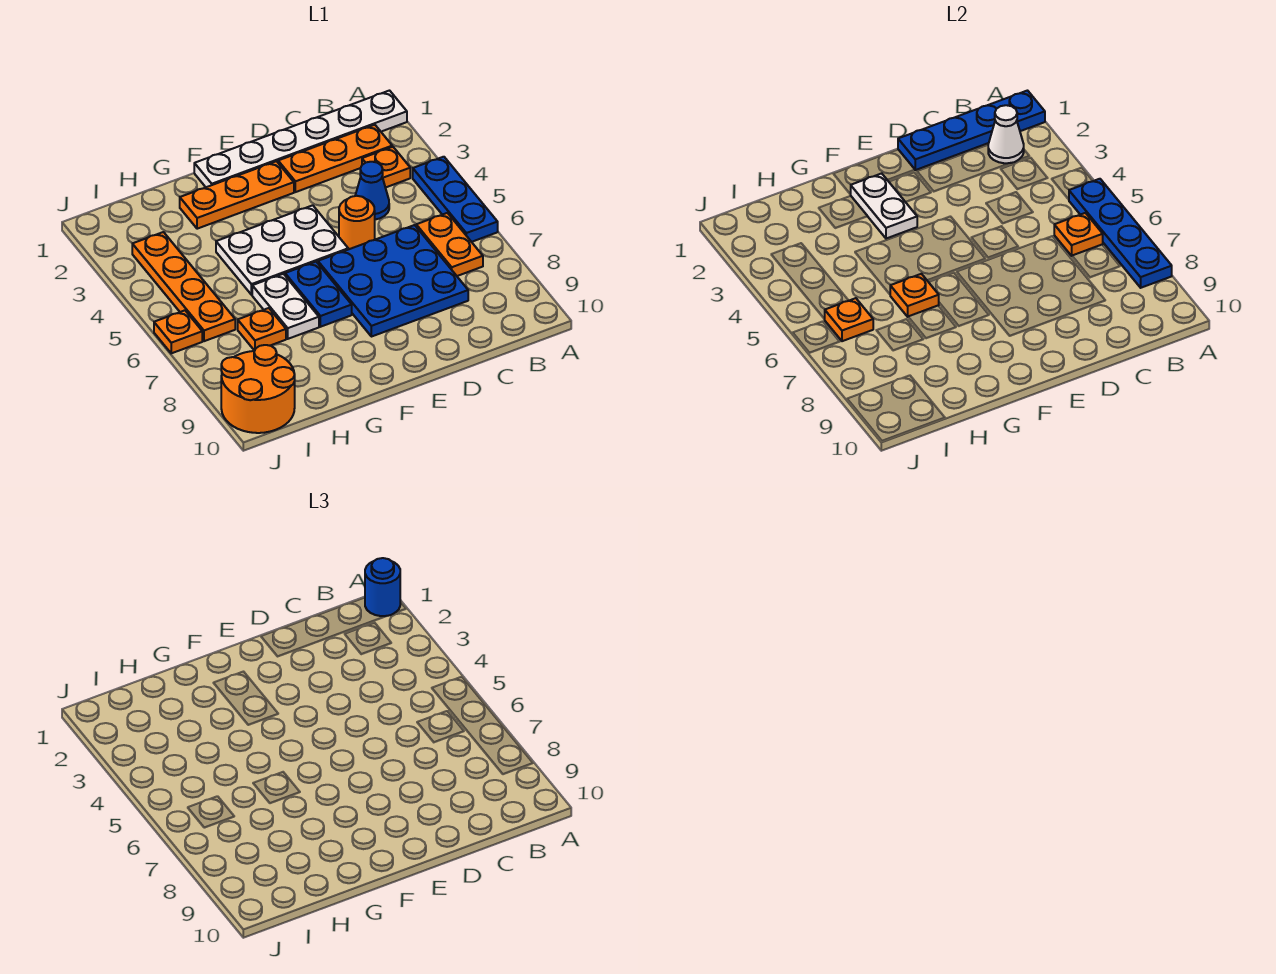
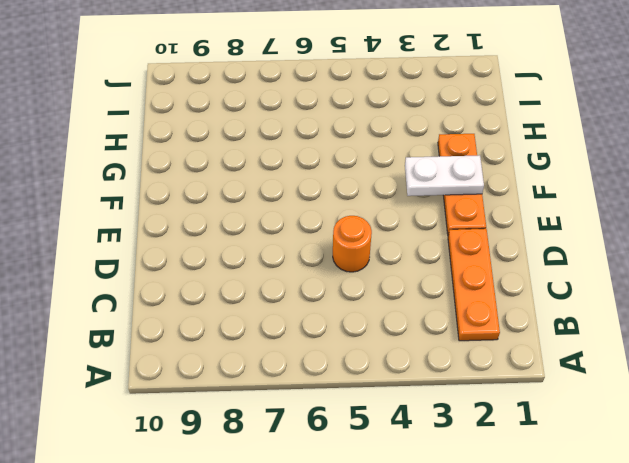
none -> white 1x6 plate [194,91,407,187]
none -> blue 1x3 plate [413,157,498,242]
none -> orange 1x1 plate [362,147,410,188]

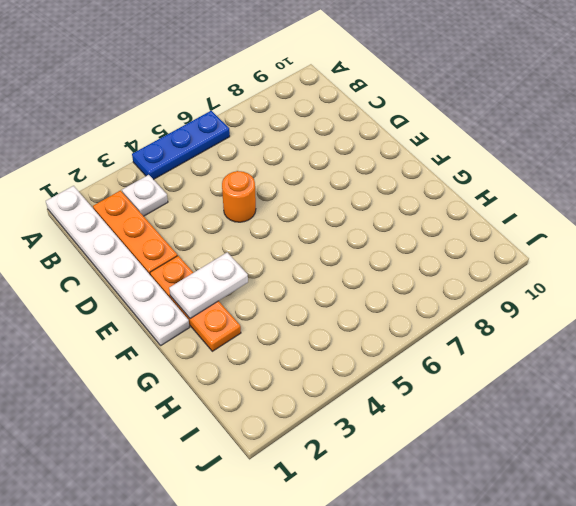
white 1x1 plate [122,175,168,216] -> orange 1x1 plate [362,147,410,188]
none -> orange 1x2 plate [416,213,483,276]
none -> blue 1x1 cone [355,162,389,220]
none -> blue 3x3 plate [318,225,468,337]

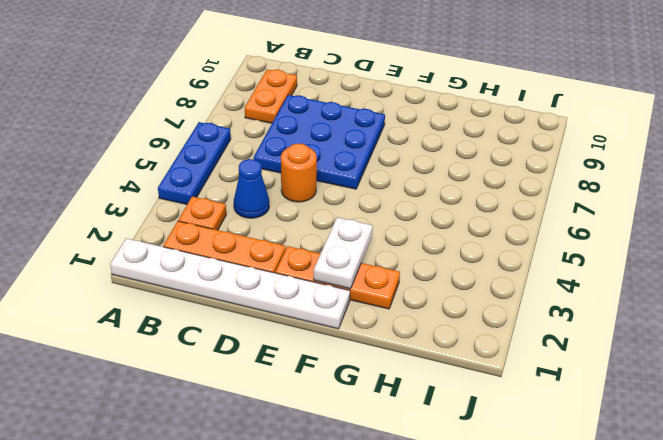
orange 1x2 plate [245,70,297,123] -> orange 1x2 plate moved to [416,213,483,276]
none -> white 2x3 plate [216,205,348,295]
none -> blue 1x2 plate [285,262,352,327]
none -> white 1x2 plate [252,274,319,339]

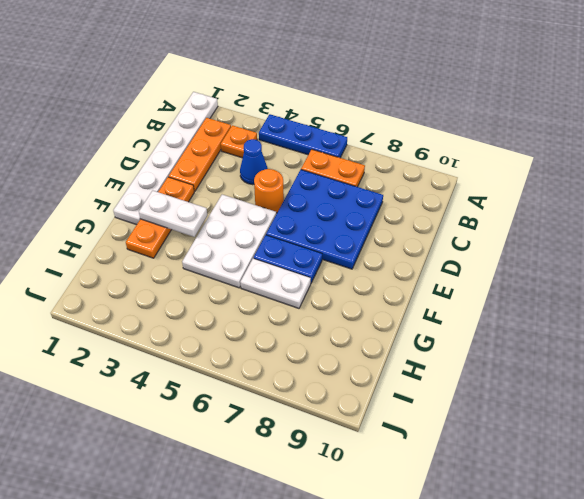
none -> orange 1x1 plate [238,308,286,351]
none -> orange 1x4 plate [132,232,235,341]
none -> orange 2x2 round brick [221,345,295,433]

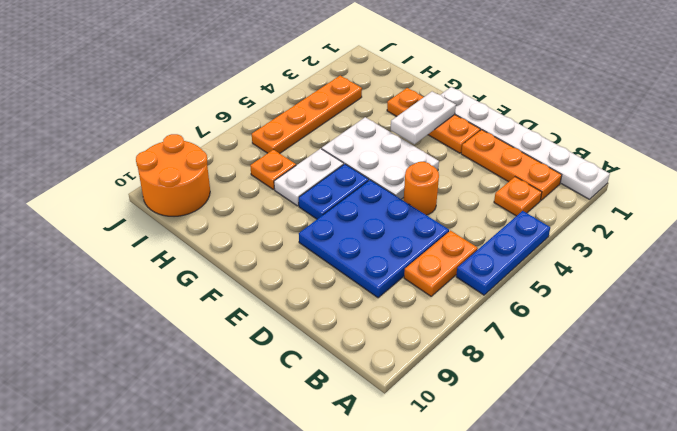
none -> blue 1x1 cone [355,162,389,220]
none -> orange 1x1 plate [154,310,202,353]
none -> blue 1x4 plate [898,91,1045,170]

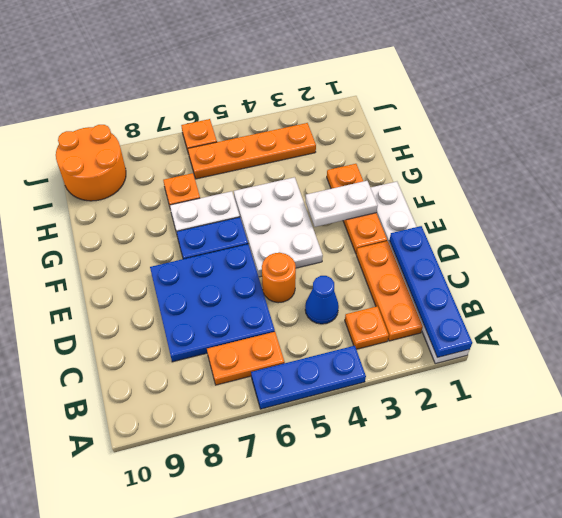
none -> blue 1x4 plate [1069,179,1172,288]
none -> white 1x1 cone [988,105,1024,163]
none -> orange 1x1 plate [1054,213,1103,256]

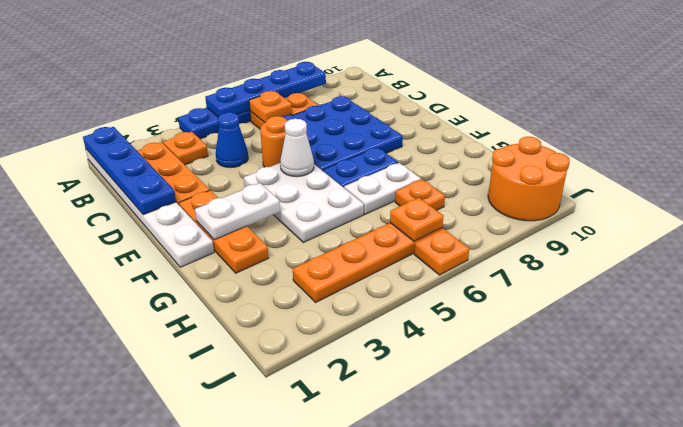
white 1x1 cone [280,119,314,177] -> white 1x1 cone moved to [988,105,1024,163]
none -> orange 1x1 plate [890,274,939,317]
none -> blue 1x1 round brick [365,558,400,616]

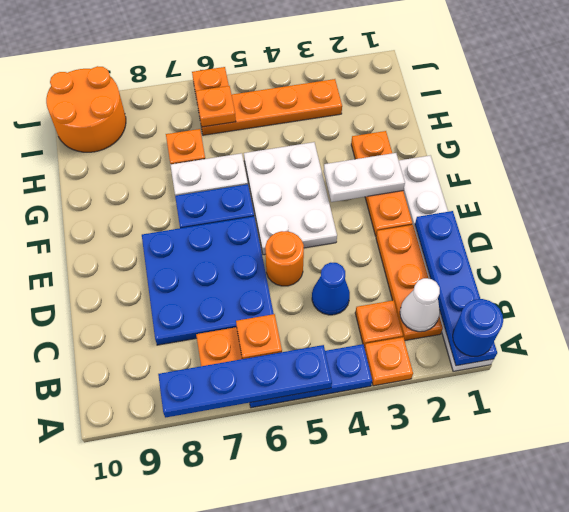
orange 1x1 plate [364,337,413,386] -> orange 1x1 plate moved to [890,274,939,317]

